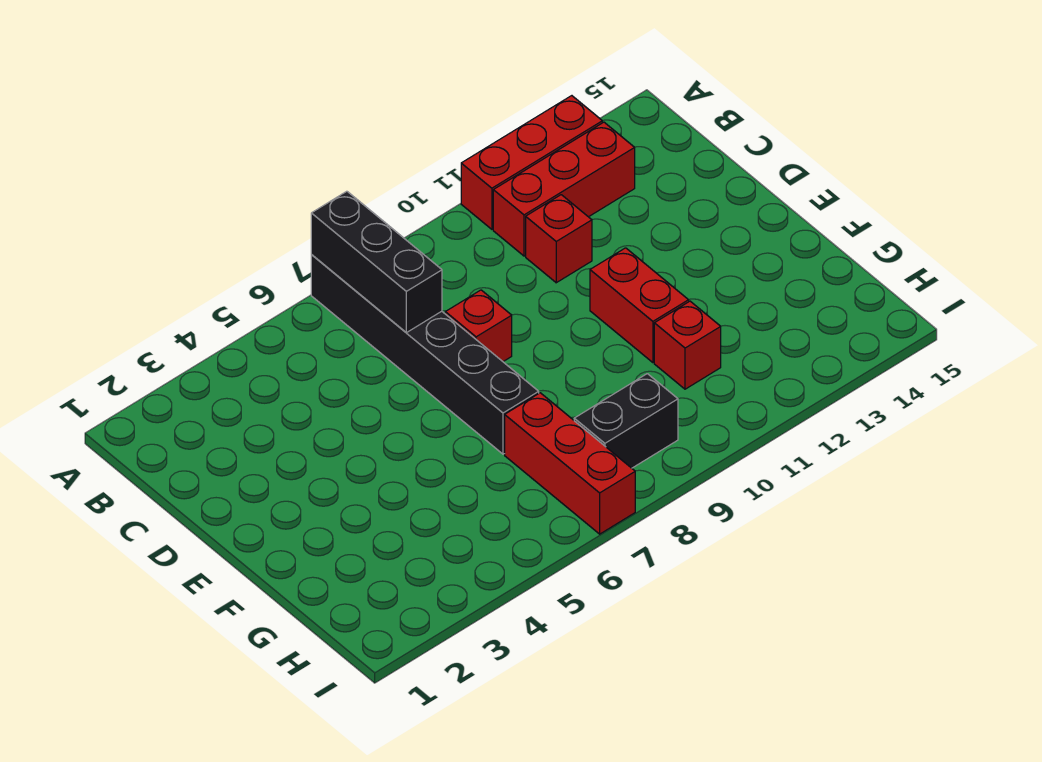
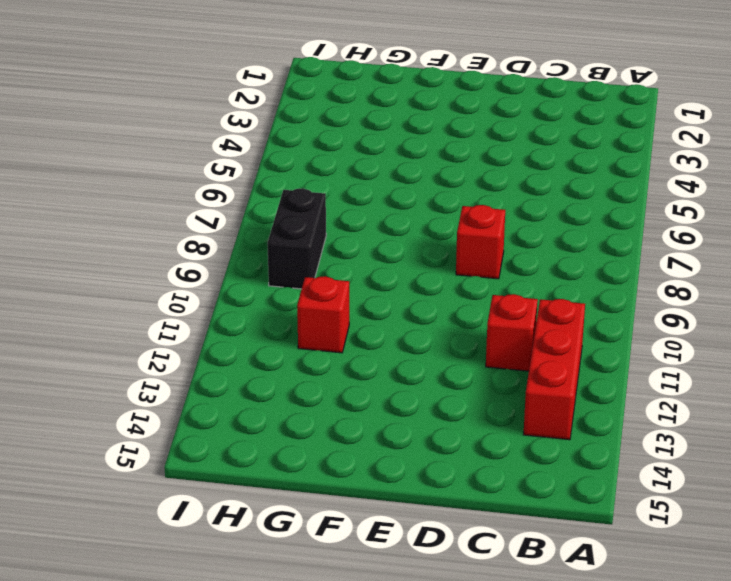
none -> black 1x6 brick [311,255,539,454]
none -> red 1x3 brick [461,96,602,229]

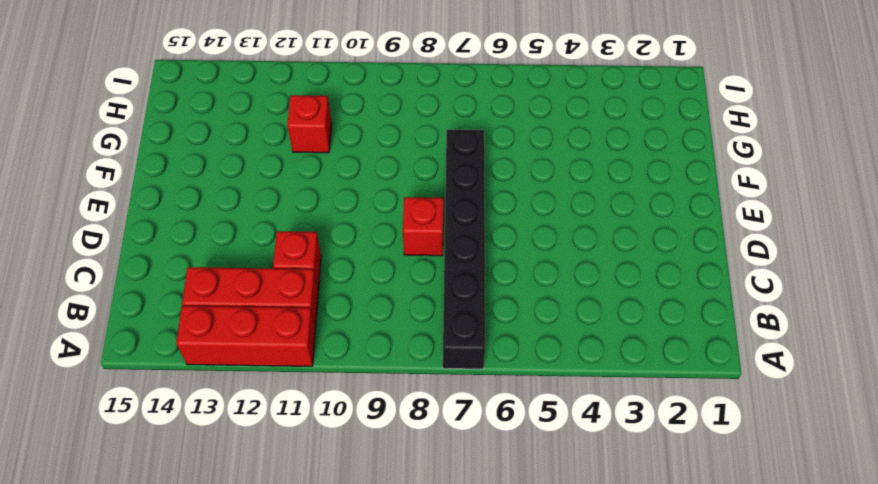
none -> red 1x2 brick [590,248,689,363]
none -> red 1x3 brick [505,393,635,534]

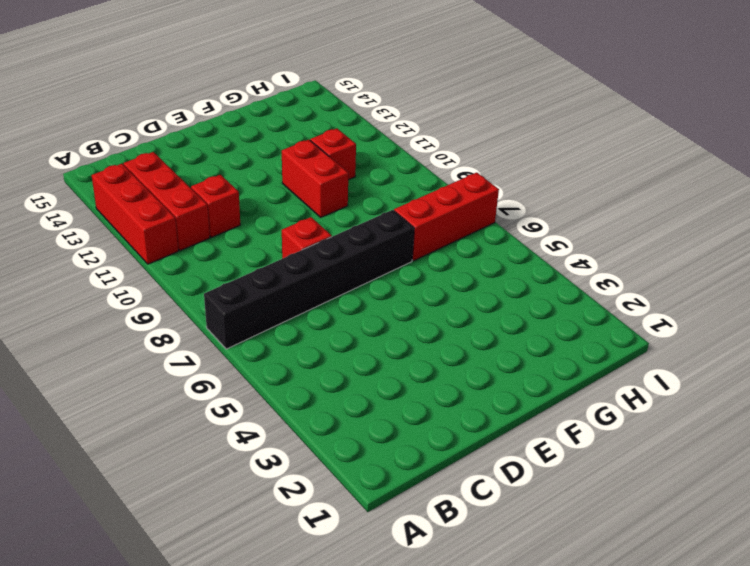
red 1x2 brick [282,140,348,217] -> red 1x2 brick turned to [590,248,689,363]
none -> black 1x2 brick [574,374,678,468]
none -> black 1x3 brick [311,191,442,333]

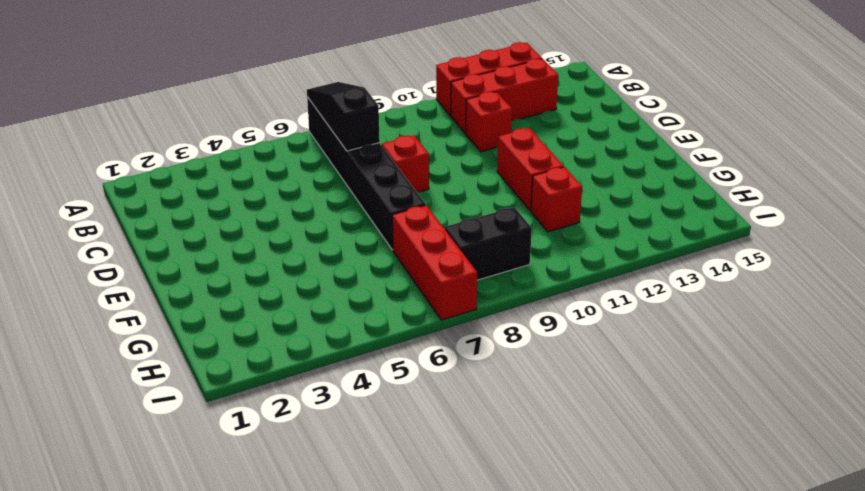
black 1x3 slope [307,82,380,151] -> black 1x3 brick [311,191,442,333]

